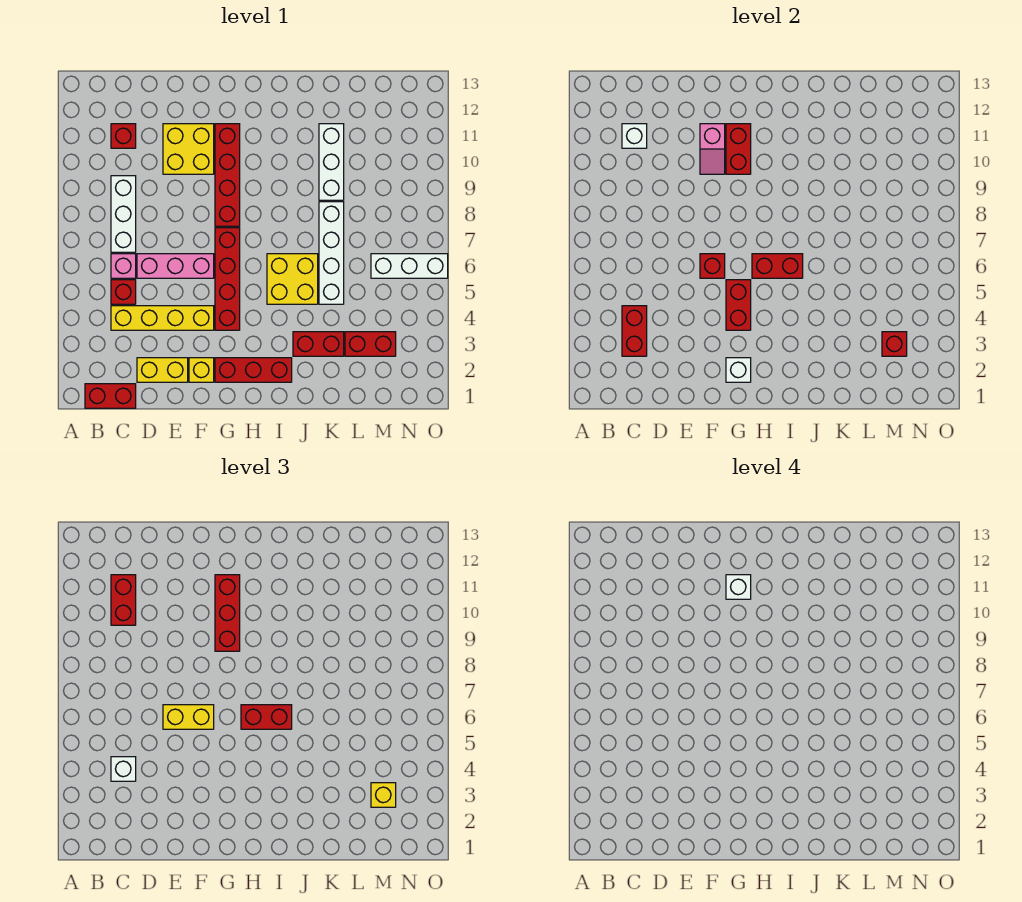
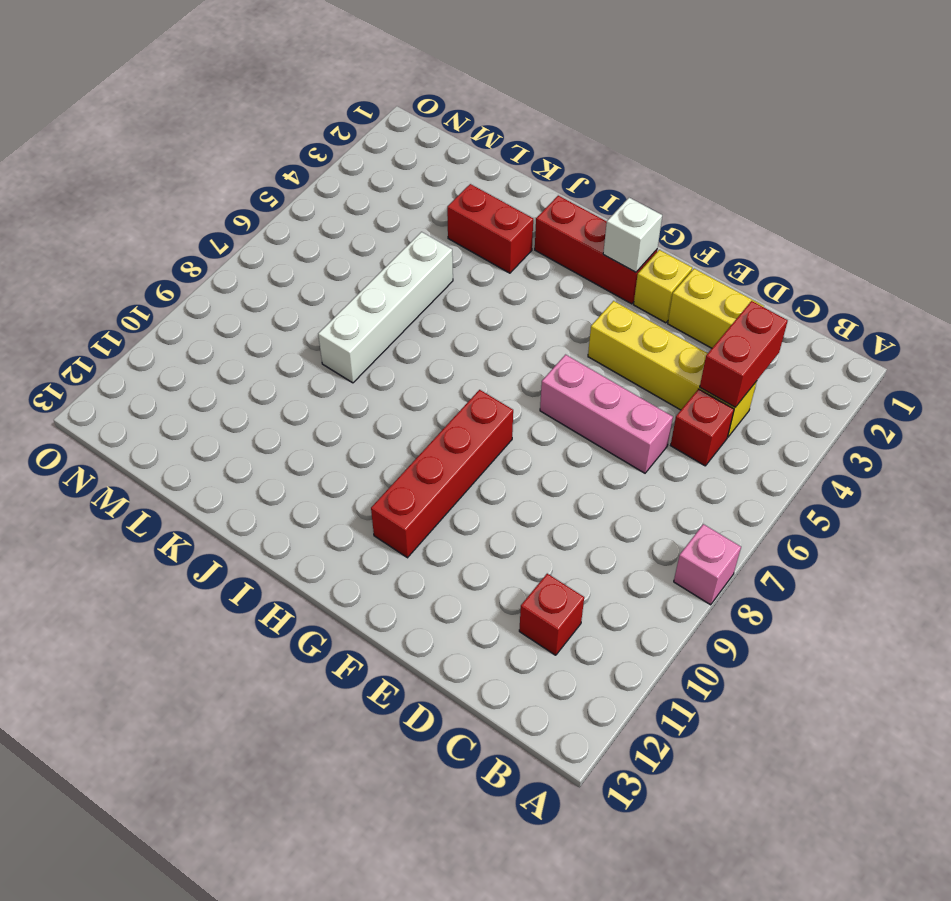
pink 1x1 brick [674,524,741,605] -> pink 1x1 brick moved to [111,254,136,278]
none -> red 1x2 brick [85,384,136,408]
none -> white 1x3 brick [111,176,136,252]
none -> yellow 2x2 brick [163,124,214,174]
none -> red 1x4 brick [215,228,240,330]

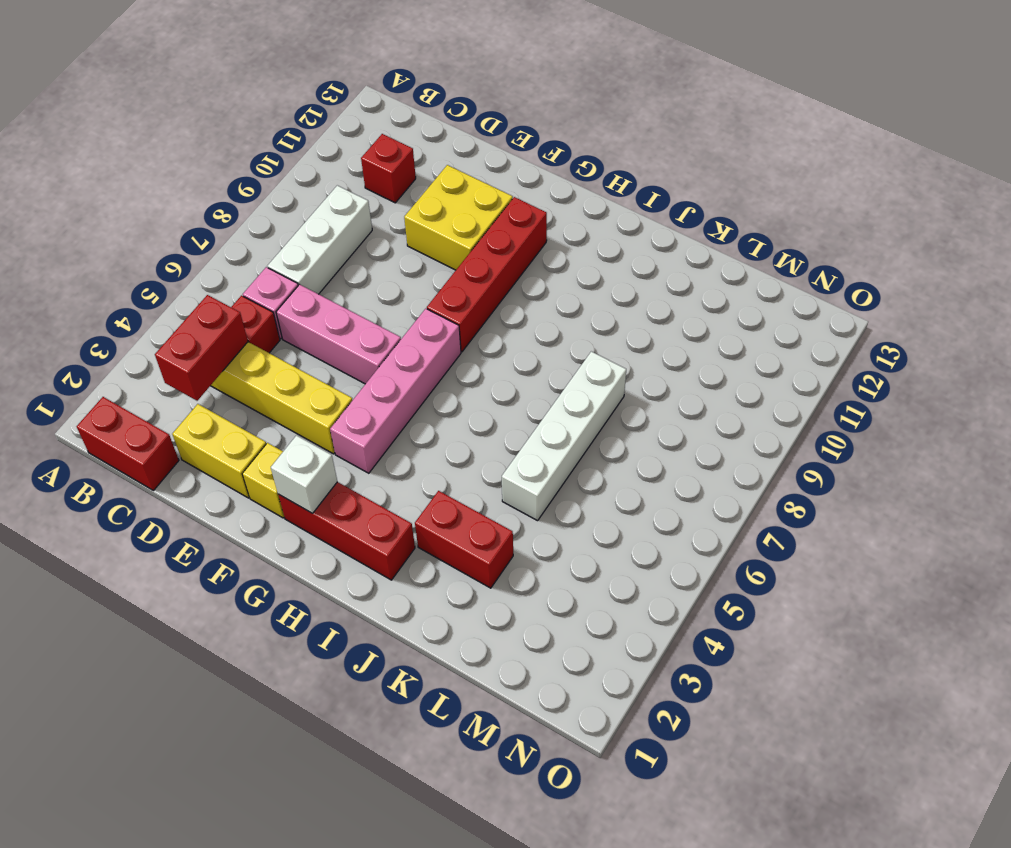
pink 1x4 brick [330,309,461,473] -> red 1x4 brick [215,228,240,330]
none -> yellow 2x2 brick [267,254,318,304]
none -> white 1x3 brick [319,124,344,200]
none -> red 1x2 brick [345,332,396,356]
none -> white 1x3 brick [371,254,448,278]

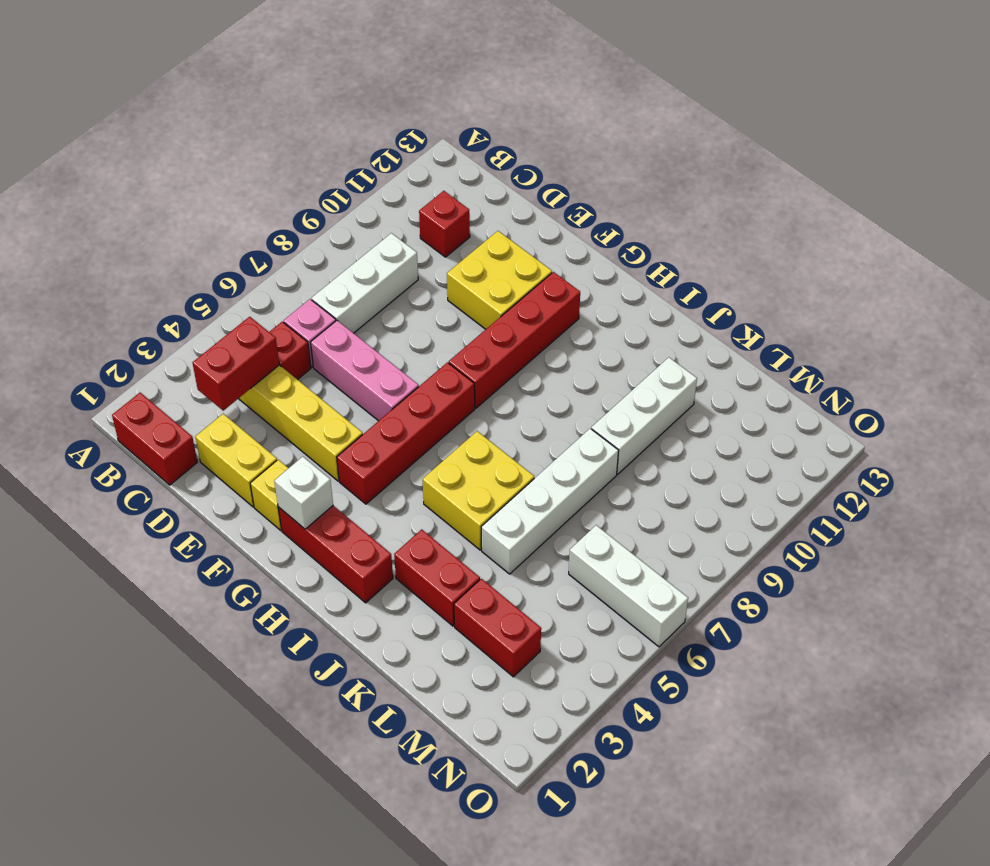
none -> white 1x1 brick [622,124,647,148]
none -> red 1x1 brick [700,254,725,278]
none -> pink 1x2 slope [700,124,725,174]
none -> red 1x2 brick [726,280,751,330]

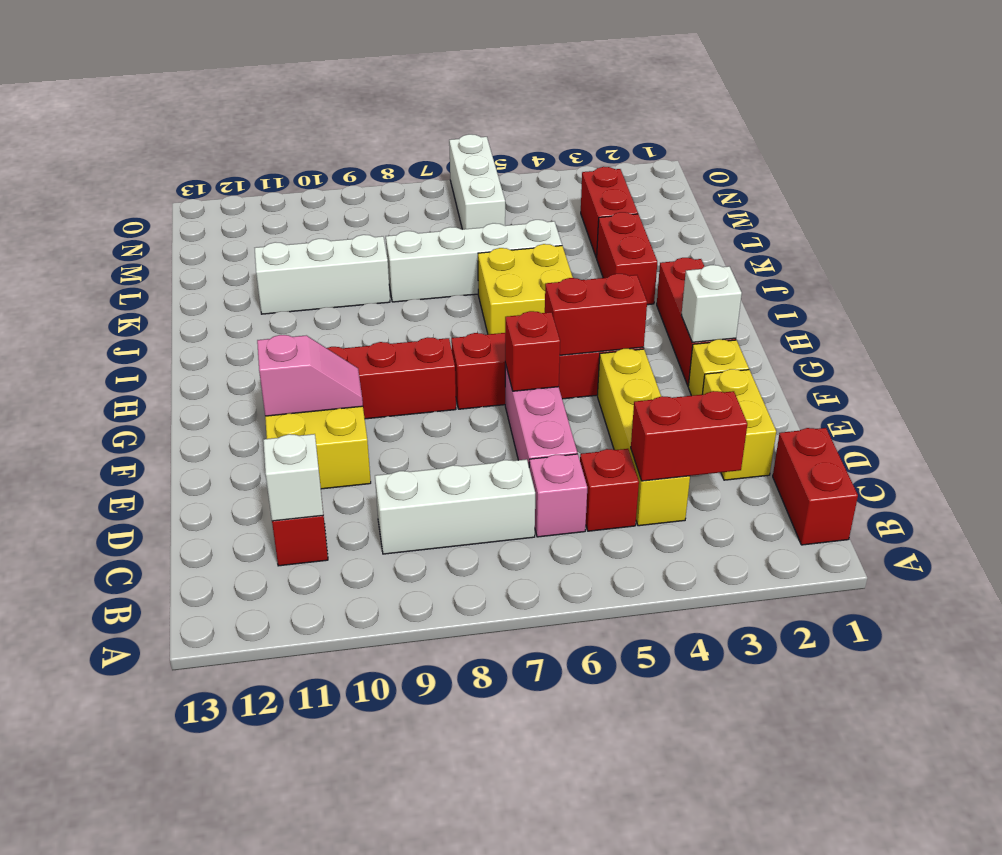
none -> red 1x2 brick [726,124,751,174]
none -> red 1x2 brick [752,254,803,278]
none -> red 1x1 brick [882,332,907,356]
none -> white 1x1 brick [111,757,136,781]

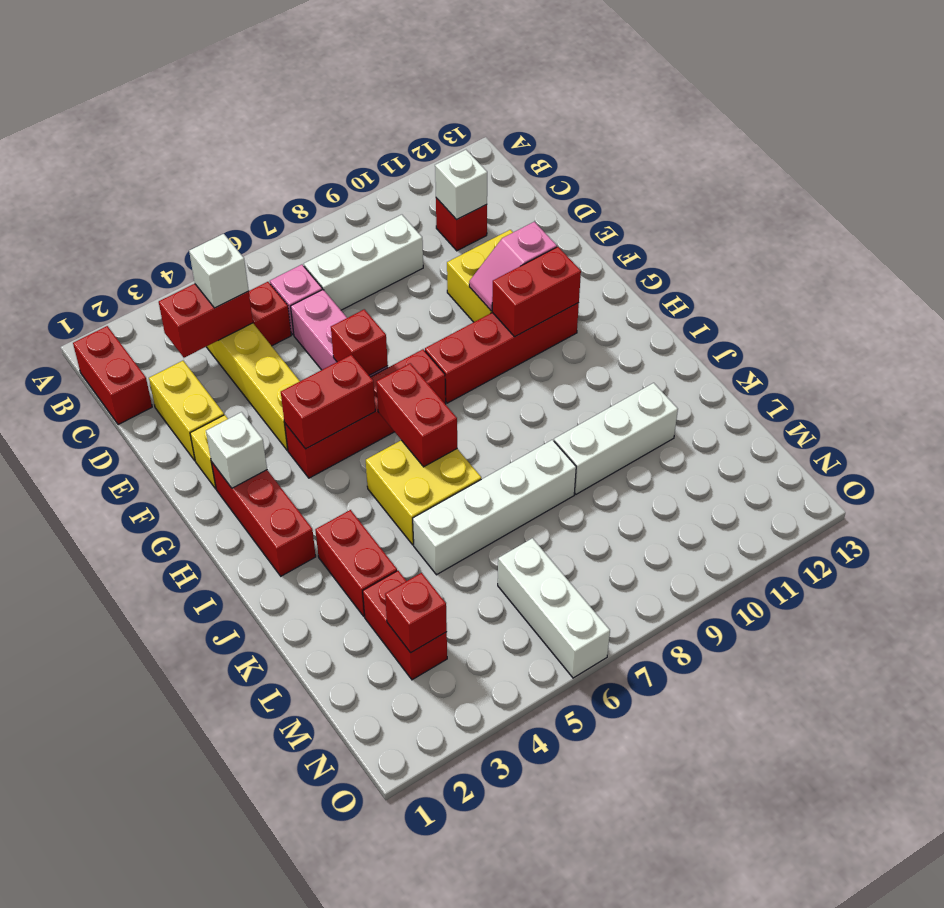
none -> red 1x2 brick [111,575,136,625]
none -> yellow 1x2 brick [163,705,214,729]
none -> red 1x3 brick [215,575,240,651]
none -> red 1x2 brick [241,705,292,729]

